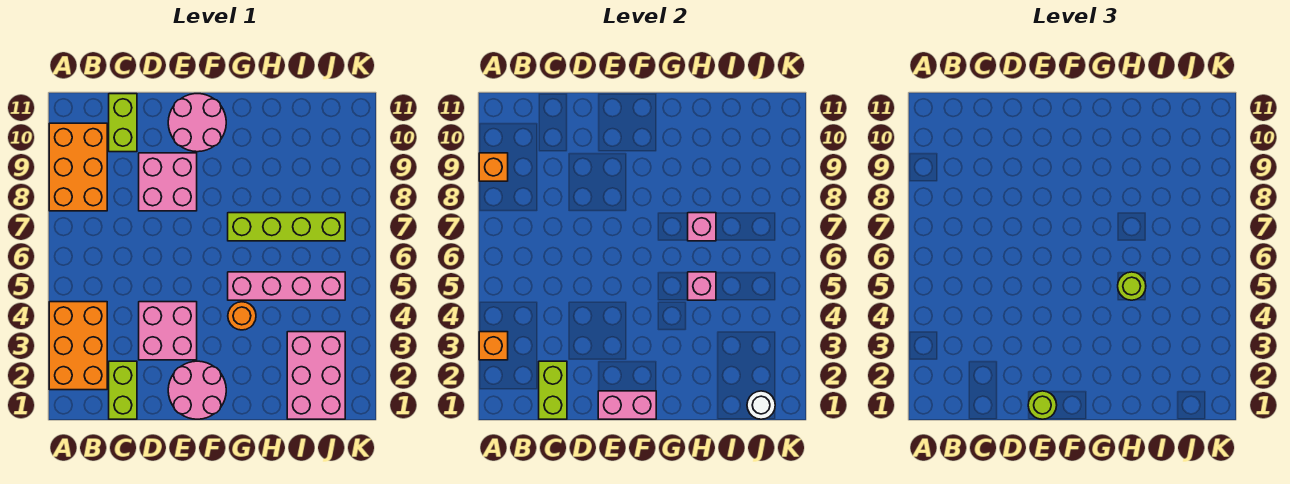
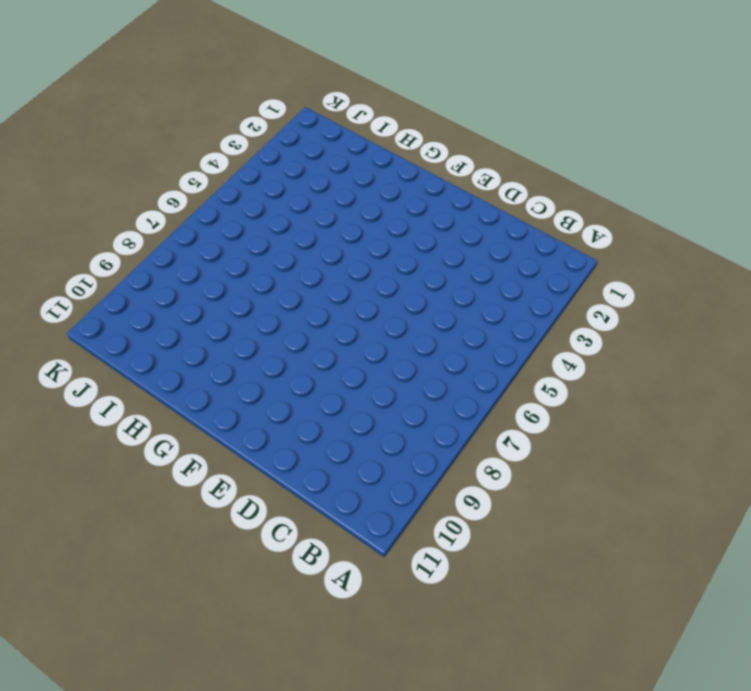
none -> orange 2x3 brick [49,302,107,390]
none -> orange 2x3 brick [49,123,107,211]
none -> lime 1x2 brick [109,361,137,419]

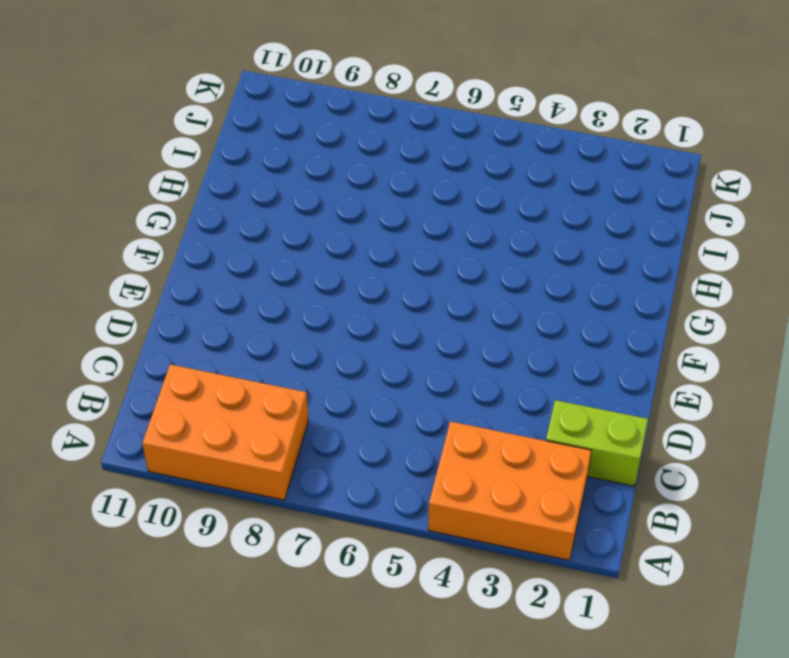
none -> lime 1x2 brick [109,94,137,152]
none -> pink 2x2 brick [139,302,197,360]
none -> pink 2x2 brick [139,153,197,211]

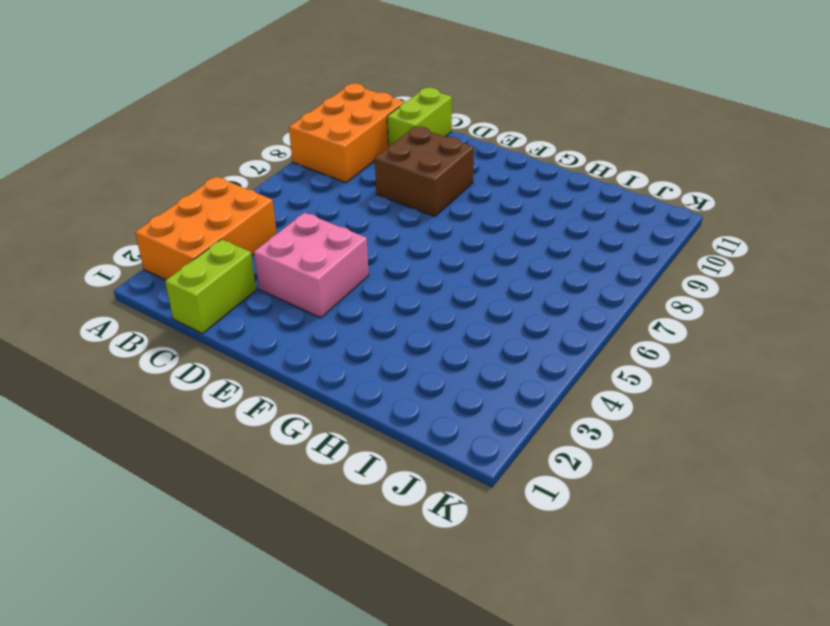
brown 2x2 brick [375,127,474,216] -> pink 2x2 brick [139,153,197,211]
none -> pink 2x2 round brick [168,361,226,419]
none -> pink 2x2 round brick [168,94,226,152]
none -> orange 1x1 round brick [228,302,256,330]

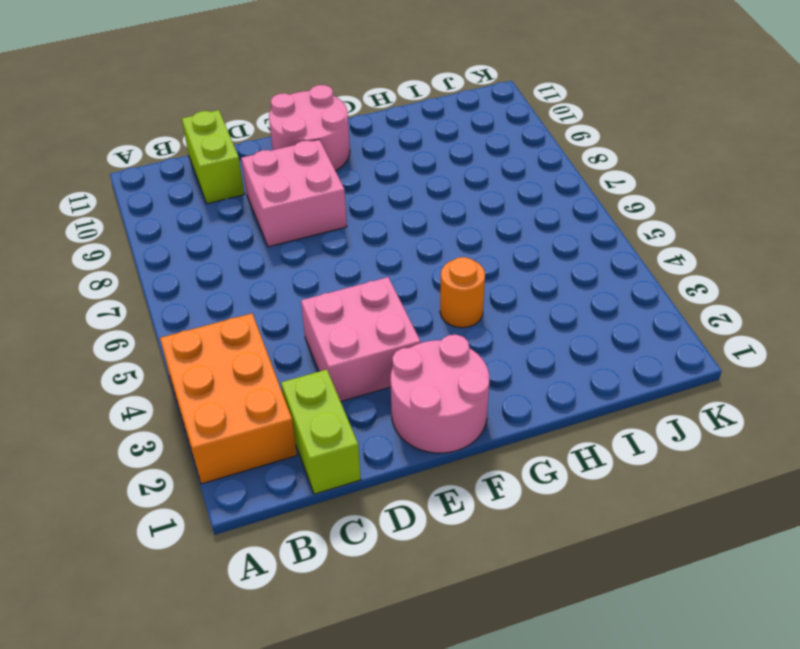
none -> orange 2x3 brick [49,123,107,211]
none -> pink 1x4 brick [228,272,345,300]
none -> lime 1x4 brick [228,213,345,241]

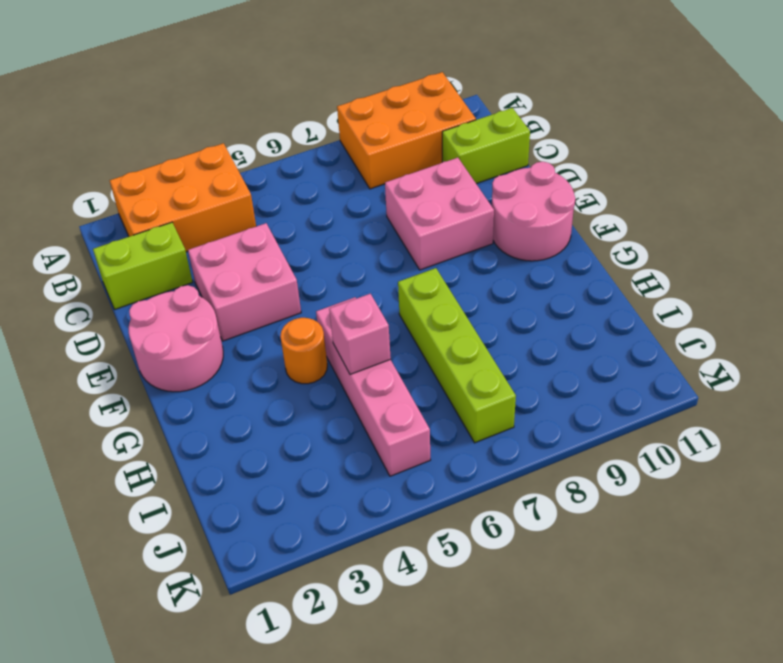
none -> pink 2x3 brick [287,332,345,419]
none -> orange 1x1 brick [479,332,508,360]
none -> orange 1x1 brick [479,153,508,181]

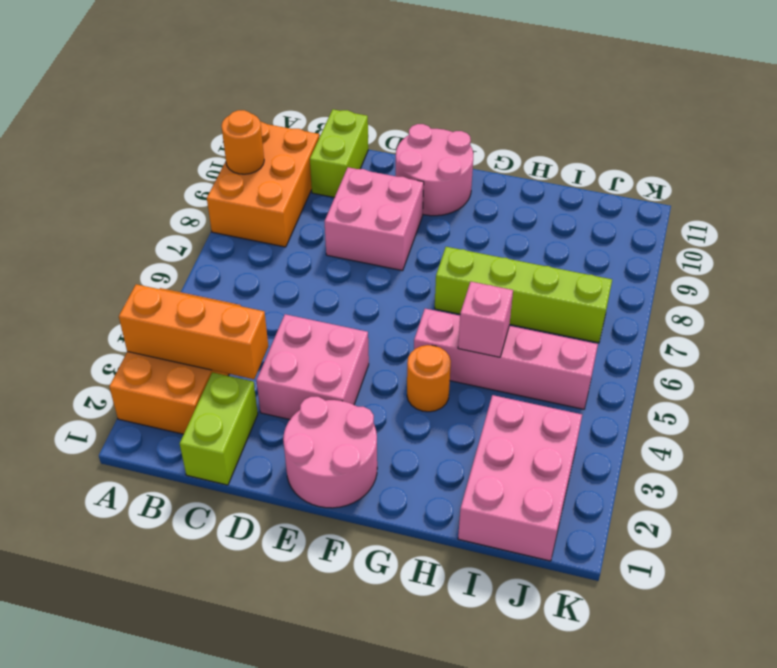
orange 1x3 brick [119,284,268,379] -> orange 1x1 brick [479,332,508,360]
orange 1x1 round brick [221,110,264,174] -> orange 1x1 brick [479,153,508,181]
none -> lime 1x2 brick [539,361,567,419]
none -> pink 1x2 brick [598,391,656,419]
none -> pink 1x1 brick [688,213,716,241]

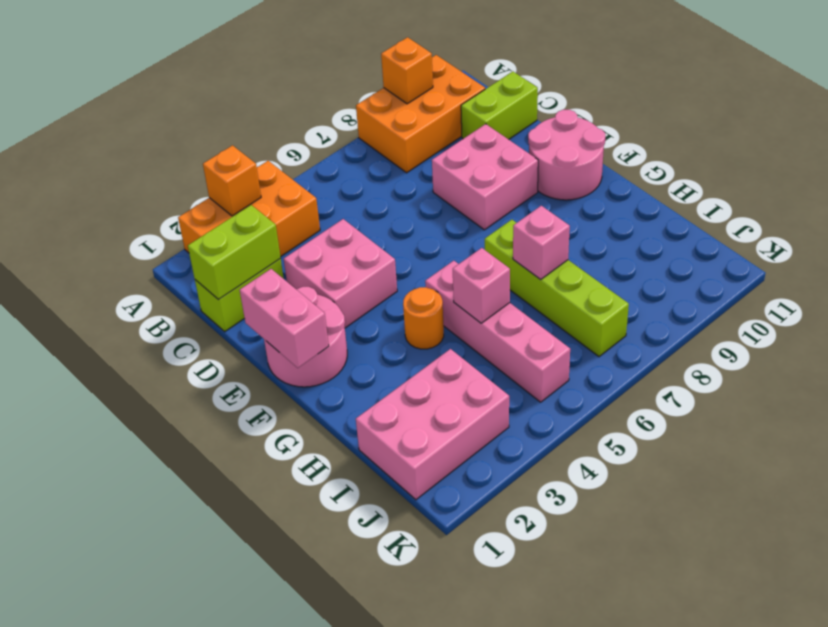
none -> white 1x1 round brick [747,391,775,419]
none -> lime 1x1 round brick [1028,391,1057,419]
none -> lime 1x1 round brick [1118,272,1146,300]

